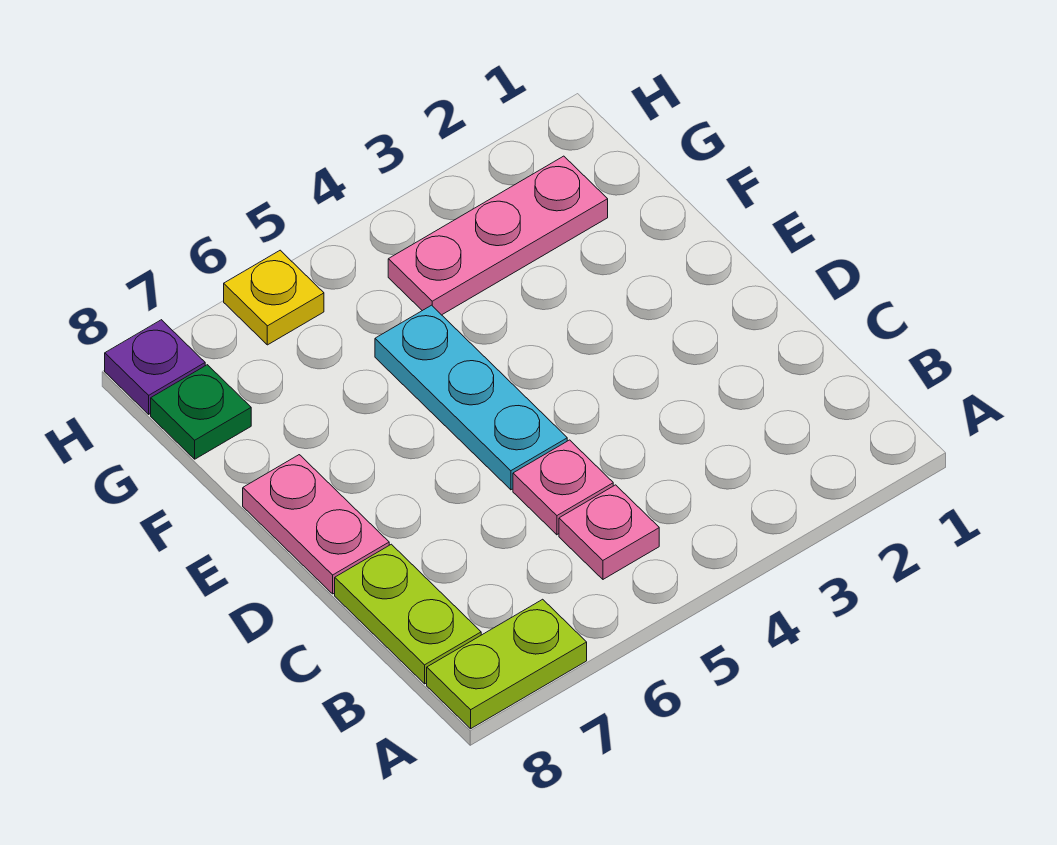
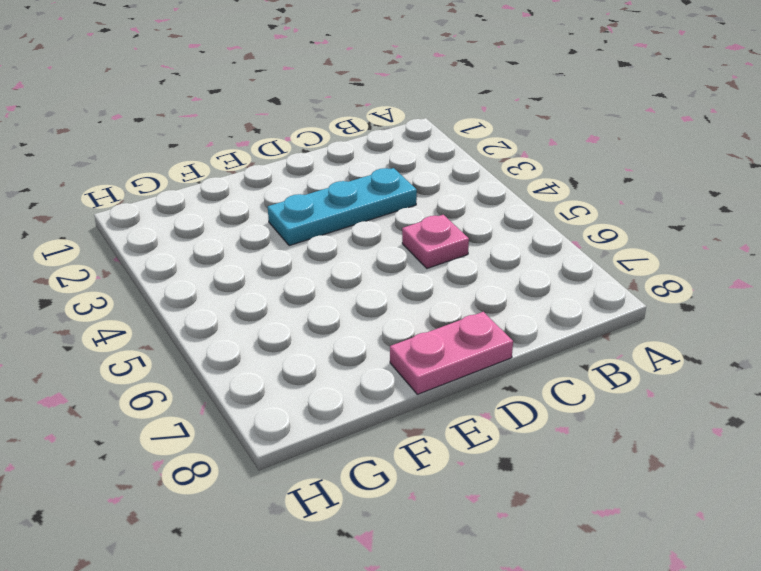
cyan 1x3 plate [268,168,417,246] -> cyan 1x3 plate moved to [375,305,567,490]
none -> lime 1x2 plate [427,599,587,729]
none -> pink 1x1 plate [559,485,659,579]

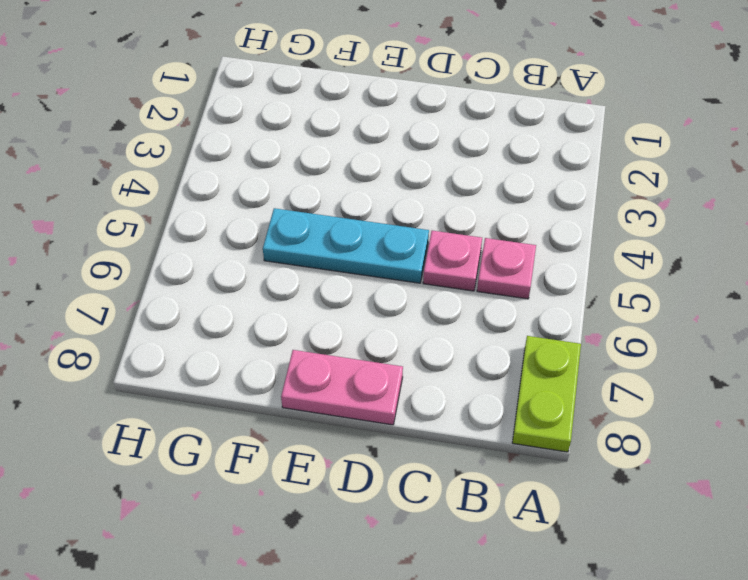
none -> lime 1x2 plate [335,544,481,684]
none -> pink 1x3 plate [388,156,608,315]

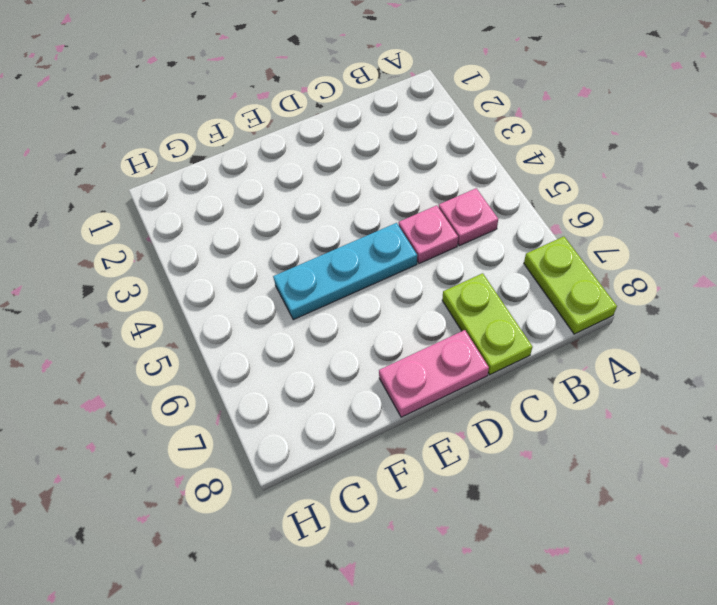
lime 1x2 plate [442,273,533,375] -> lime 1x2 plate turned to [335,544,481,684]
none -> pink 1x3 plate [388,156,608,315]
none -> green 1x1 plate [151,365,251,459]

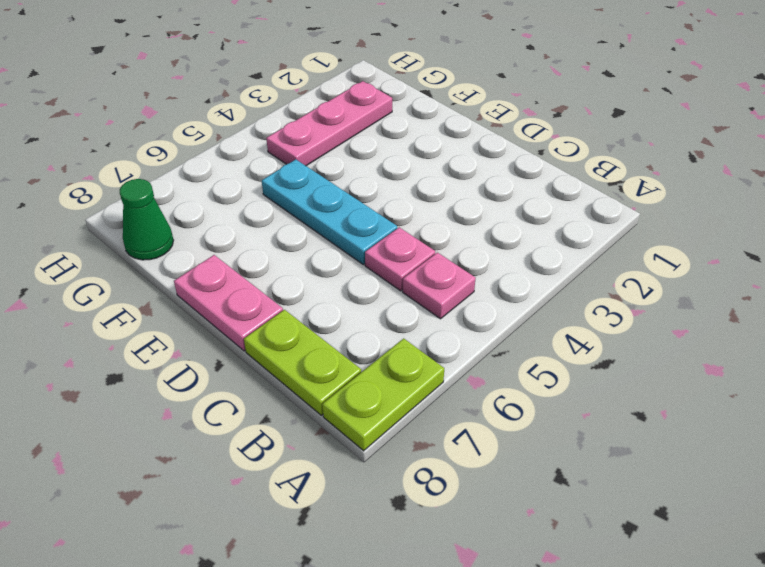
green 1x1 cone [120,179,173,260] -> green 1x1 plate [151,365,251,459]
none -> yellow 1x1 plate [224,250,324,345]
none -> purple 1x1 plate [105,320,205,414]

